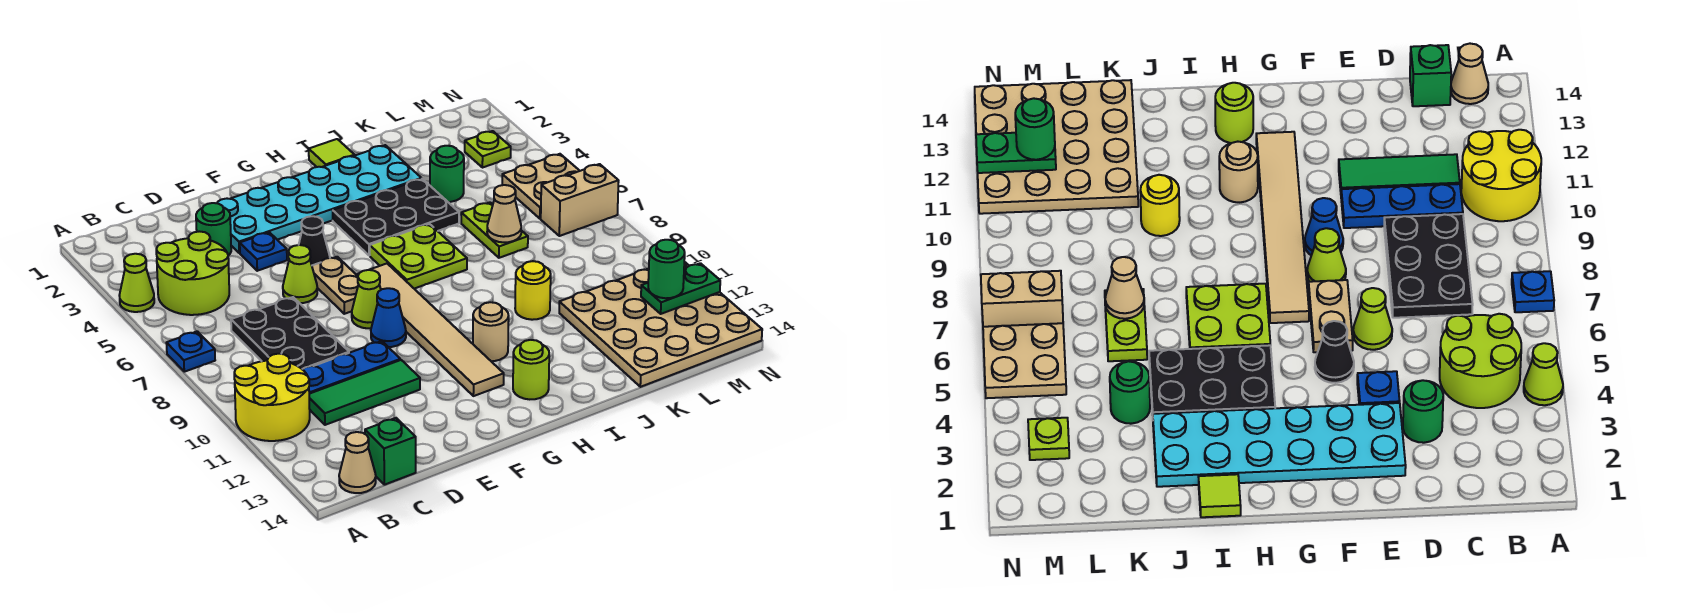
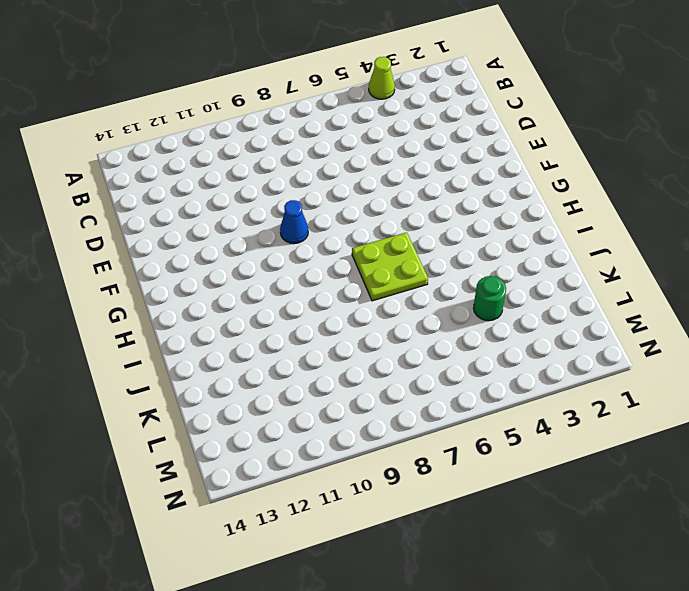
none -> blue 1x1 plate [166,331,215,372]
none -> yellow 2x2 round brick [234,354,310,441]
none -> lime 2x2 round brick [156,231,229,315]
none -> tan 1x1 cone [339,432,376,493]

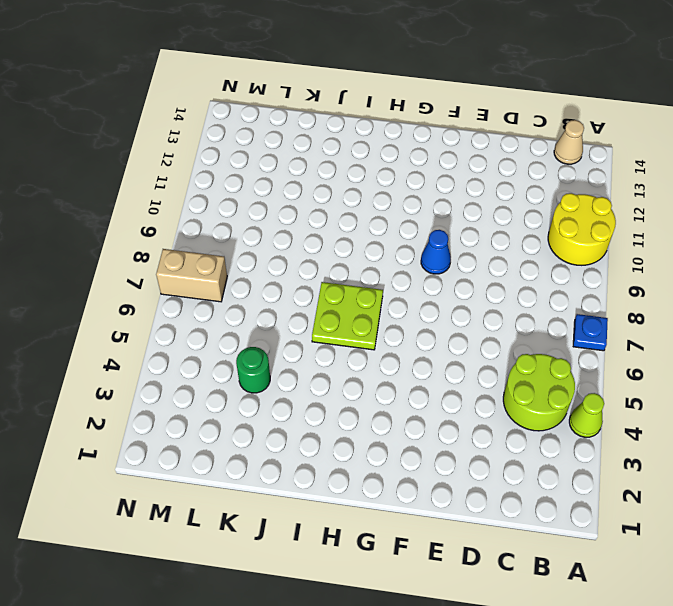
none -> black 2x3 plate [231,297,349,369]
none -> blue 1x3 plate [302,341,400,394]
none -> green 1x3 tile [309,360,420,425]
none -> green 1x1 brick [365,418,416,485]

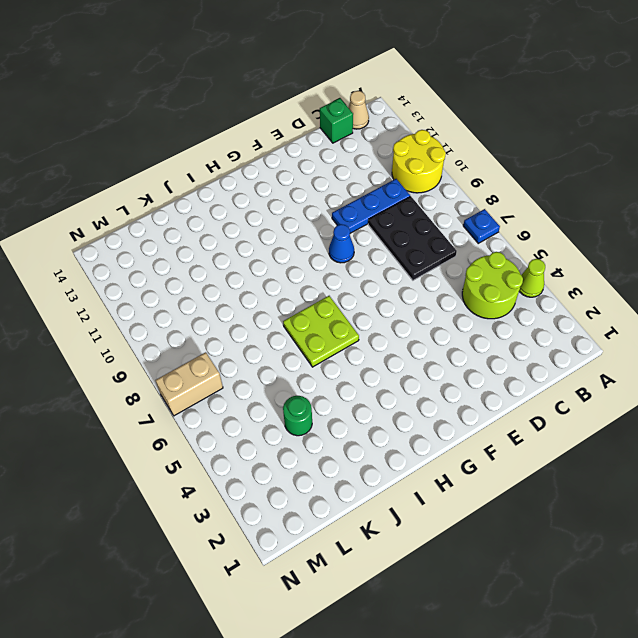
none -> green 1x3 tile [309,360,420,425]
none -> green 1x1 round brick [196,203,231,255]
none -> cyan 2x6 plate [217,145,421,253]
none -> blue 1x1 plate [240,232,287,271]

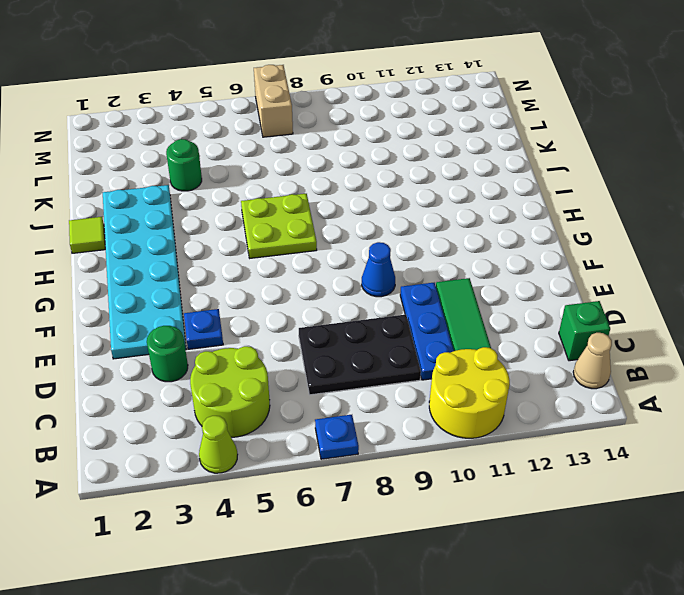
none -> lime 1x1 cone [283,245,317,303]
none -> black 1x1 cone [299,216,330,265]
none -> tan 1x2 plate [312,257,358,314]
none -> lime 1x1 cone [352,270,381,328]

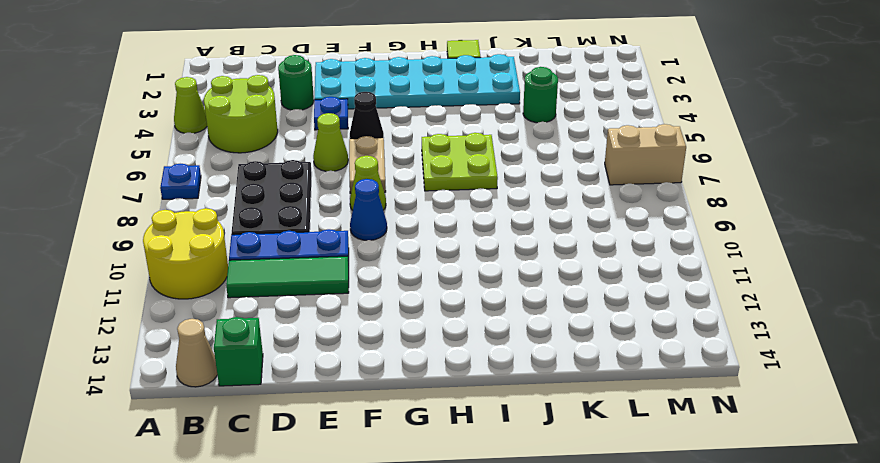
none -> tan 1x6 tile [358,264,504,396]
none -> black 2x3 plate [333,179,459,255]
none -> tan 1x1 round brick [473,302,509,361]
none -> lime 1x1 round brick [513,340,549,399]

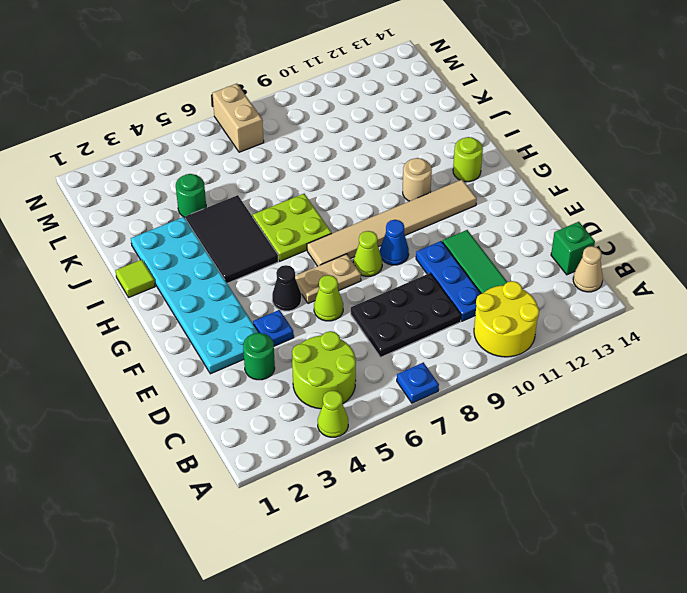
black 2x3 tile [186,195,278,283] -> black 2x3 plate [333,179,459,255]
none -> yellow 1x1 round brick [515,261,551,320]
none -> lime 1x2 plate [461,202,528,258]
none -> tan 4x4 plate [559,262,762,387]
none -> lime 1x1 plate [465,131,511,168]

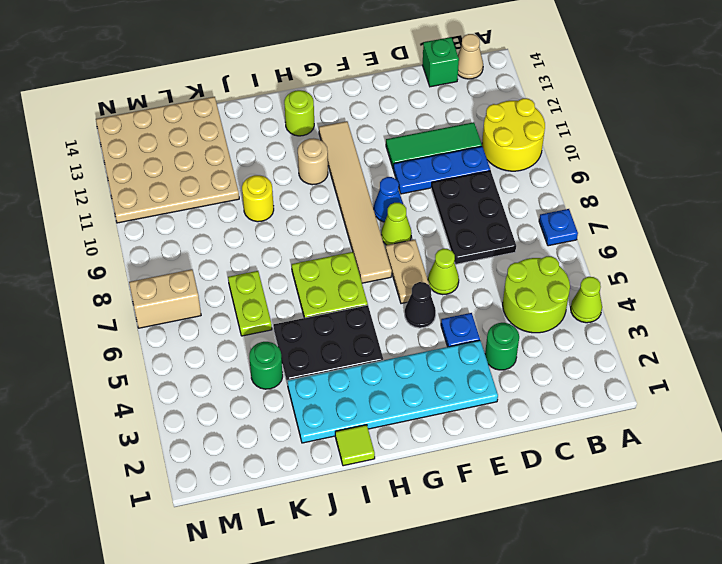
none -> lime 1x1 plate [465,131,511,168]
none -> tan 2x2 plate [502,154,579,219]
none -> tan 1x1 cone [487,185,521,242]
none -> green 1x2 plate [641,263,720,314]

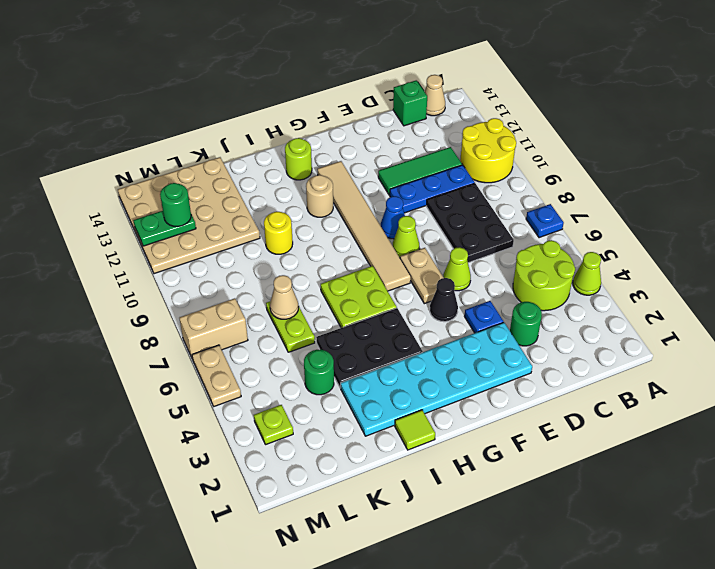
tan 1x2 plate [192,345,241,406] -> tan 2x2 plate [502,154,579,219]

